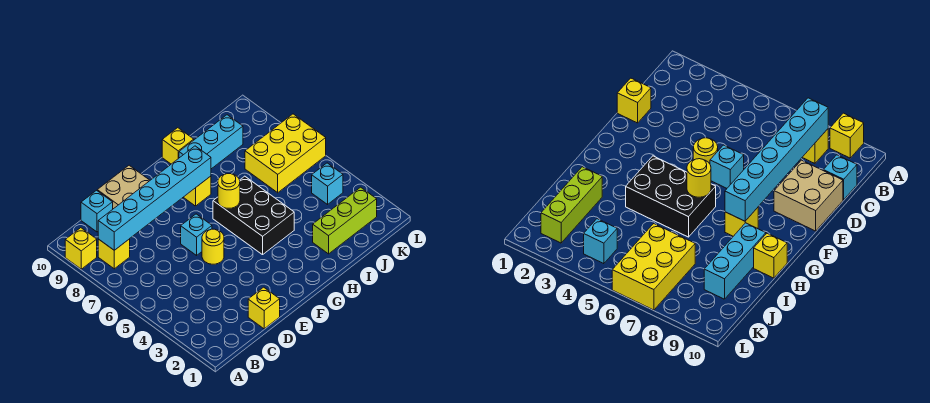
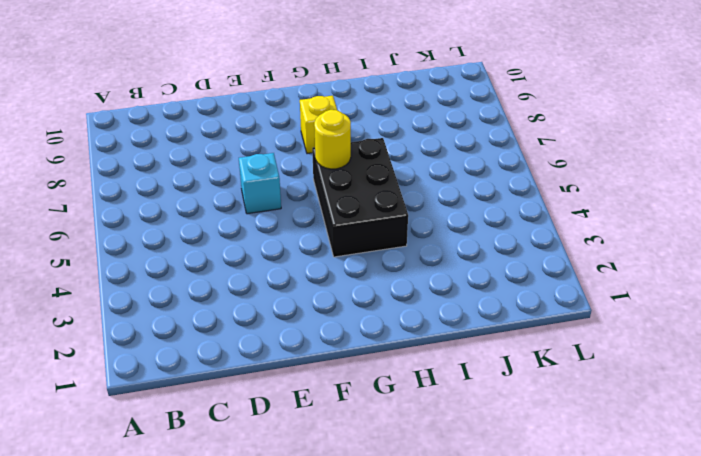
none -> yellow 1x1 brick [65,228,97,269]
none -> yellow 1x1 brick [98,239,130,269]
none -> cyan 1x1 brick [81,190,113,232]

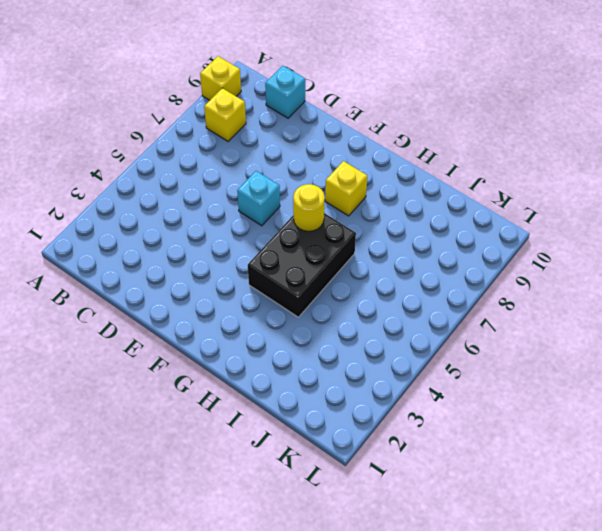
none -> yellow 1x1 brick [248,287,280,329]
none -> tan 2x2 brick [97,165,150,209]
none -> yellow 1x1 round brick [202,229,224,264]

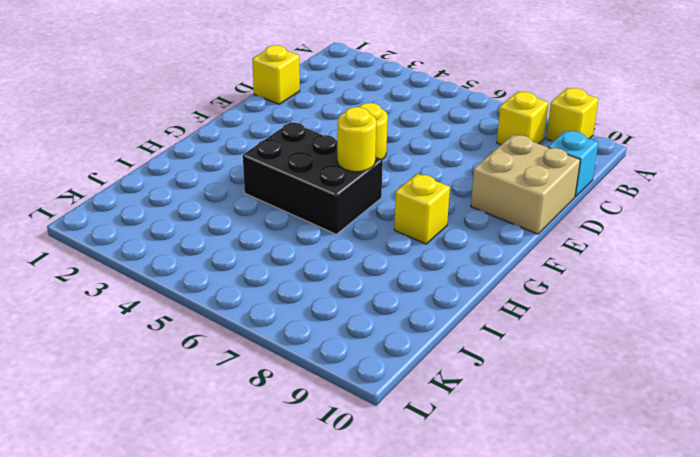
none -> cyan 1x1 brick [181,214,212,255]
none -> cyan 1x3 brick [179,115,243,169]
none -> yellow 1x1 brick [162,128,194,164]

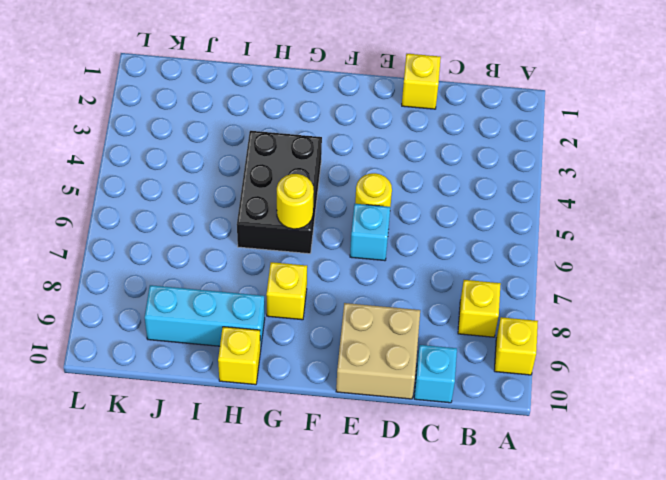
none -> lime 1x3 brick [313,187,377,254]
none -> yellow 2x3 brick [245,114,326,193]
none -> cyan 1x1 brick [312,163,343,204]

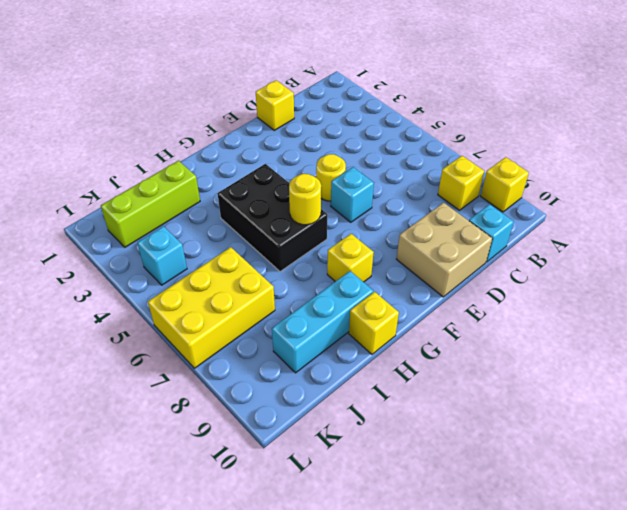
none -> cyan 1x6 brick [98,146,211,250]

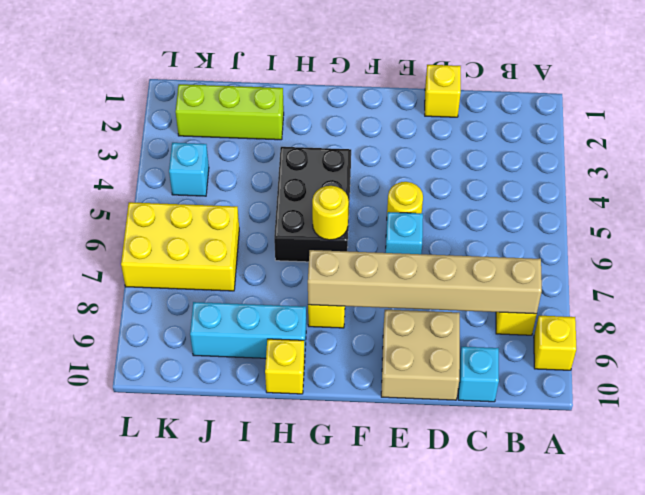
tan 1x6 brick [308,250,542,314] -> cyan 1x6 brick [98,146,211,250]

